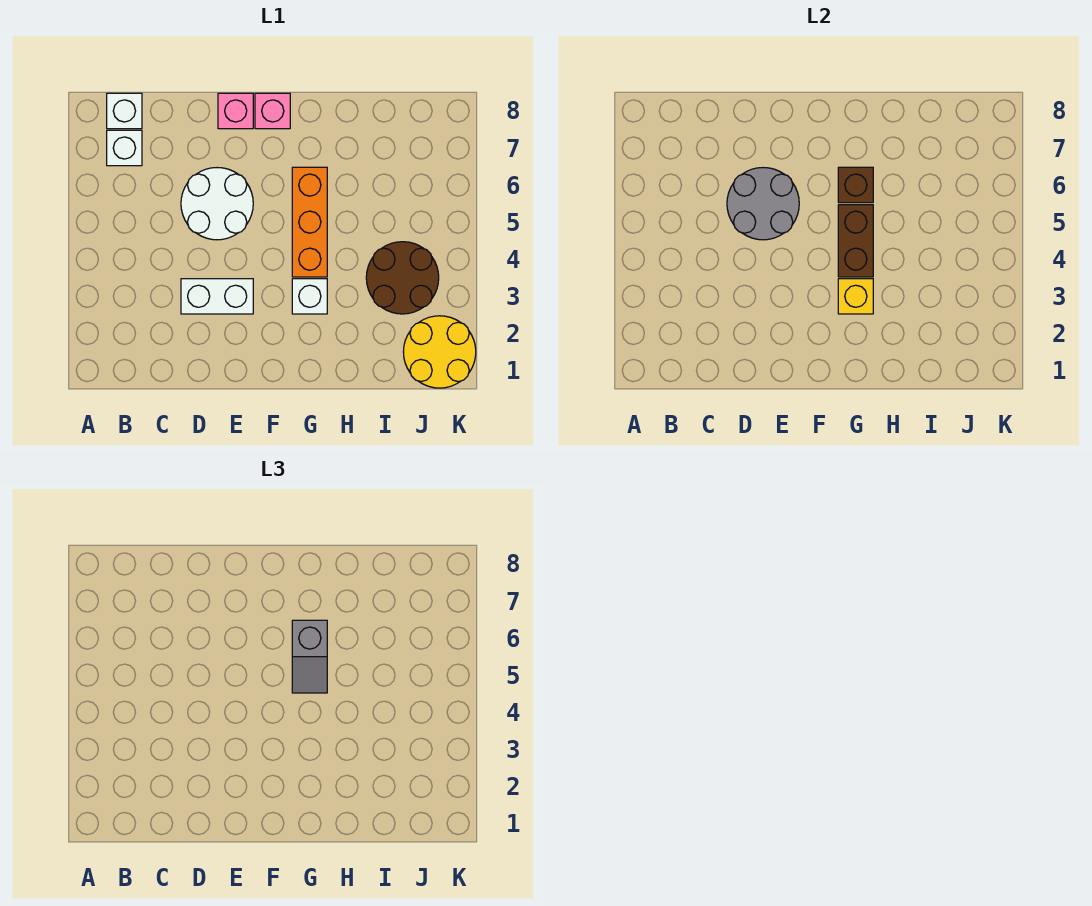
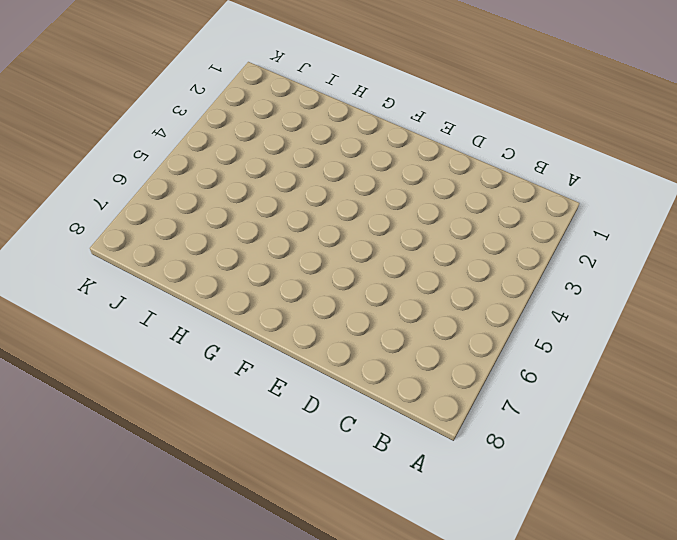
none -> white 1x1 brick [107,130,142,166]
none -> white 1x1 brick [107,93,142,129]
none -> white 1x2 brick [181,279,253,314]

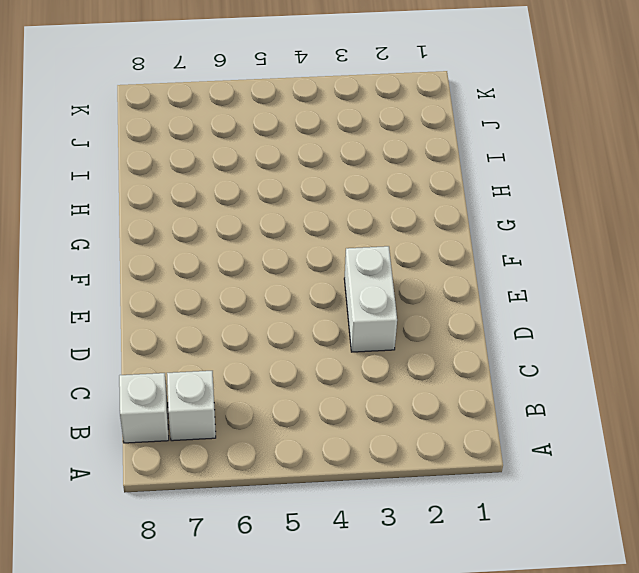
none -> white 2x2 round brick [181,168,253,240]
none -> pink 1x1 brick [218,93,253,129]
none -> pink 1x1 brick [255,93,290,129]

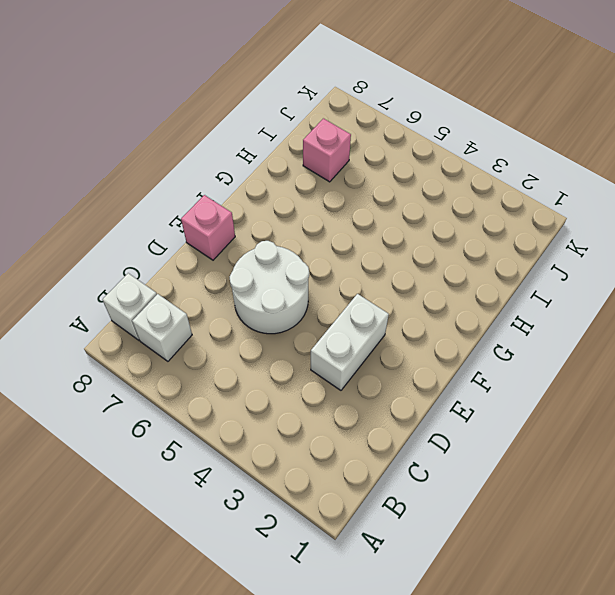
pink 1x1 brick [303,118,351,182] -> pink 1x1 brick moved to [255,93,290,129]
none -> white 1x1 brick [292,279,327,314]
none -> orange 1x3 brick [292,167,327,277]
none -> brown 2x2 round brick [366,242,439,314]

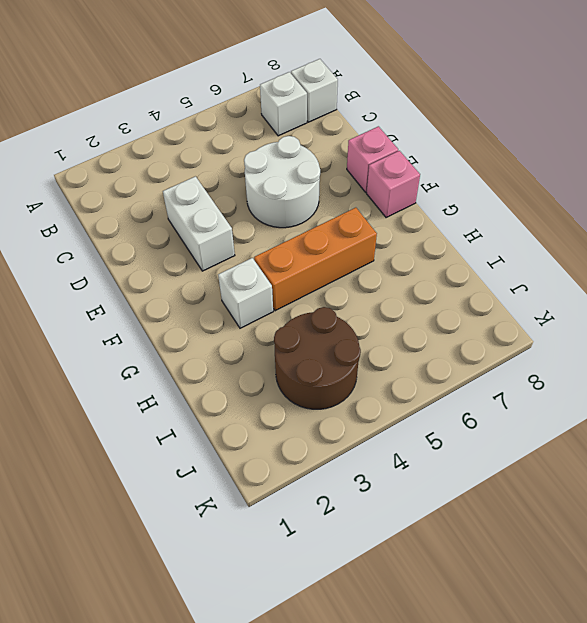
none -> yellow 2x2 round brick [403,316,476,388]
none -> grey 2x2 round brick [727,168,799,240]
none -> yellow 1x1 brick [838,279,873,314]

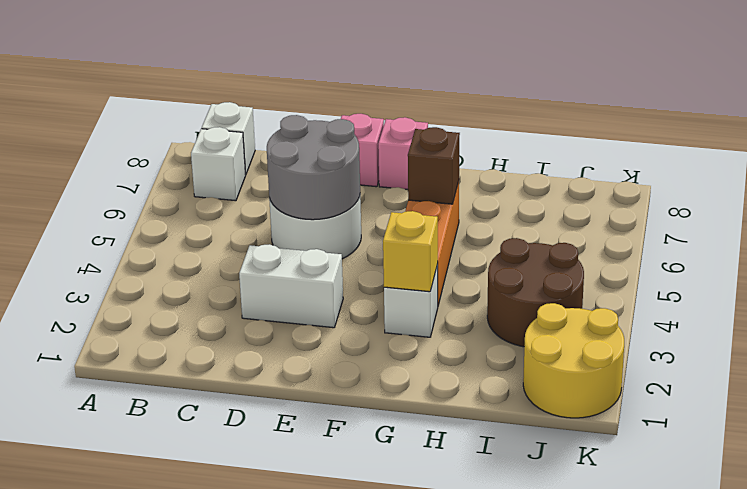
none -> brown 1x2 brick [838,205,873,277]
none -> grey 1x2 slope [292,620,327,693]

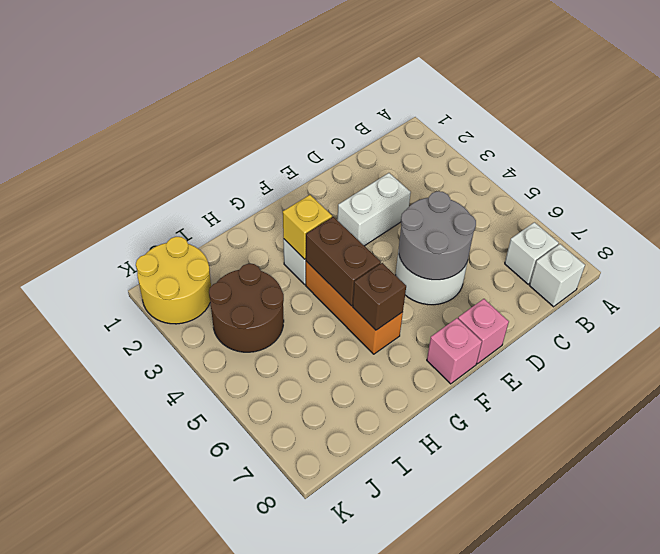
none -> grey 1x2 slope [292,620,327,693]

